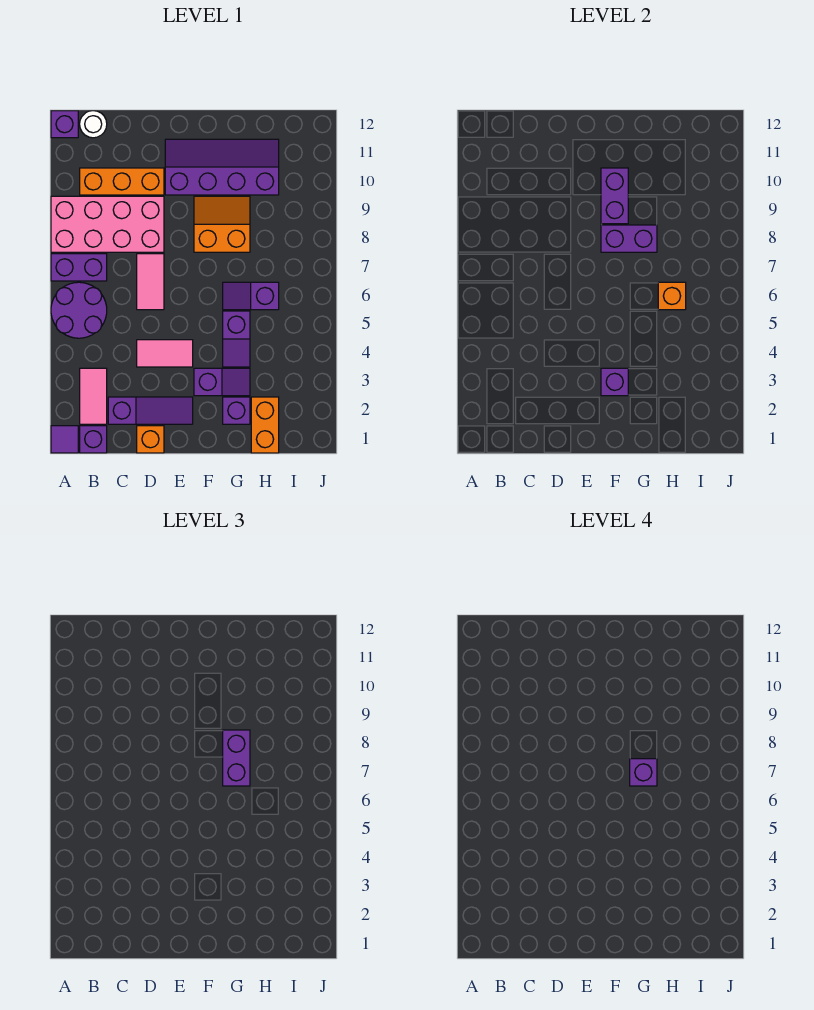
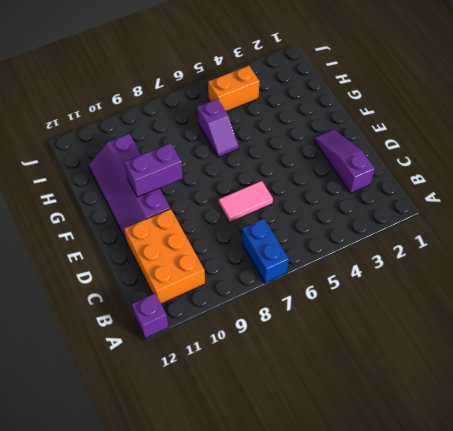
blue 1x2 brick [242,219,289,283] -> purple 1x2 brick [51,254,107,281]
orange 2x3 brick [125,209,205,304] -> orange 1x3 brick [80,168,164,195]
orange 1x2 brick [208,66,259,111] -> orange 1x2 brick moved to [251,397,279,453]
none -> purple 1x1 tile [51,426,78,453]
none -> purple 2x2 round brick [51,282,107,338]
none -> pink 2x4 brick [51,196,164,252]

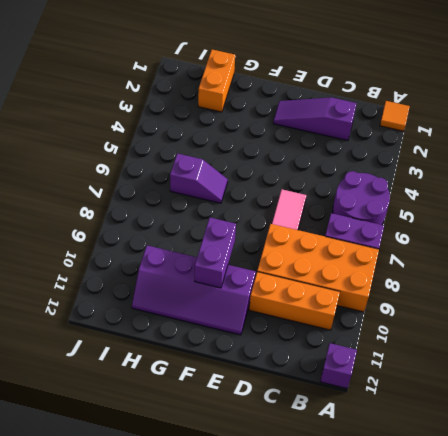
orange 1x1 tile [380,101,410,131] -> purple 1x1 tile [51,426,78,453]
orange 2x4 brick [257,224,379,312] -> pink 2x4 brick [51,196,164,252]
none -> purple 1x1 brick [80,426,107,453]
none -> pink 1x2 tile [80,368,107,424]
none -> white 1x1 round brick [80,111,107,138]

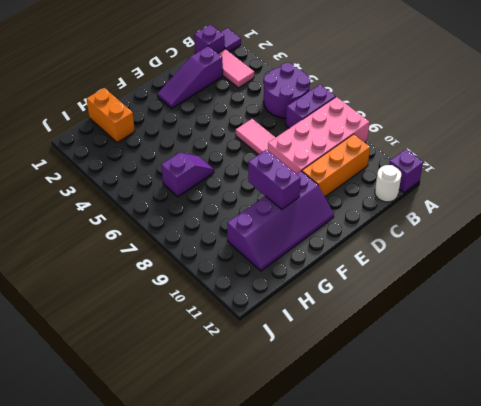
none -> orange 1x1 brick [137,426,164,453]
none -> pink 1x2 tile [137,340,193,367]
none -> purple 1x2 slope [194,368,250,396]

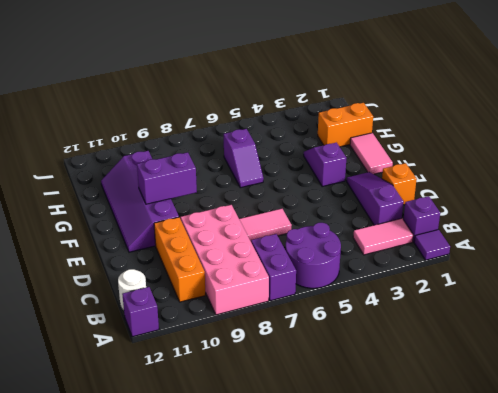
pink 1x2 tile [350,133,393,174] -> pink 1x2 tile moved to [137,340,193,367]
none -> orange 2x2 slope [194,196,250,252]
none -> purple 1x1 brick [223,397,250,424]
none -> purple 1x2 slope [223,311,250,367]

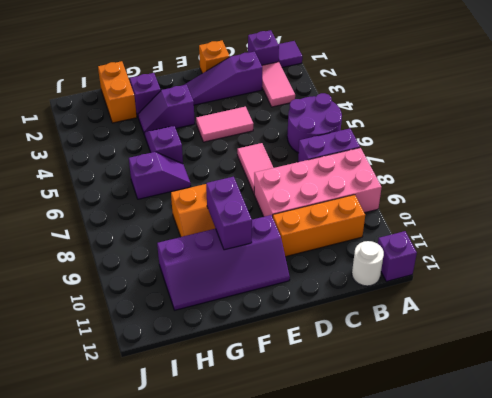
none -> purple 1x1 brick [601,368,628,396]
none -> purple 1x2 brick [601,225,657,252]
none -> orange 1x1 brick [658,282,686,310]

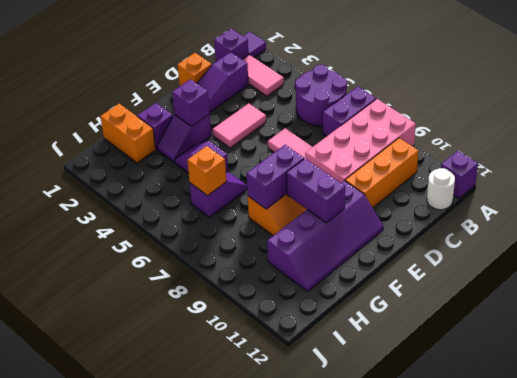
none -> purple 1x2 brick [223,730,250,786]
none -> purple 1x1 brick [630,759,657,786]

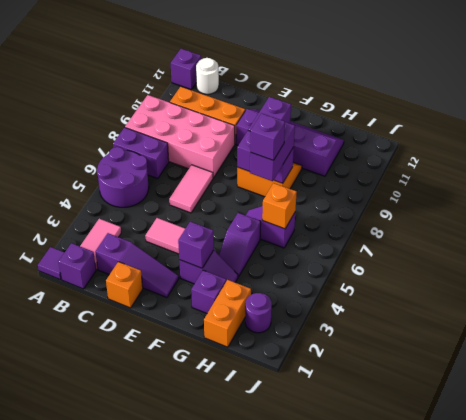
purple 1x1 round brick [245,293,272,333] -> none

